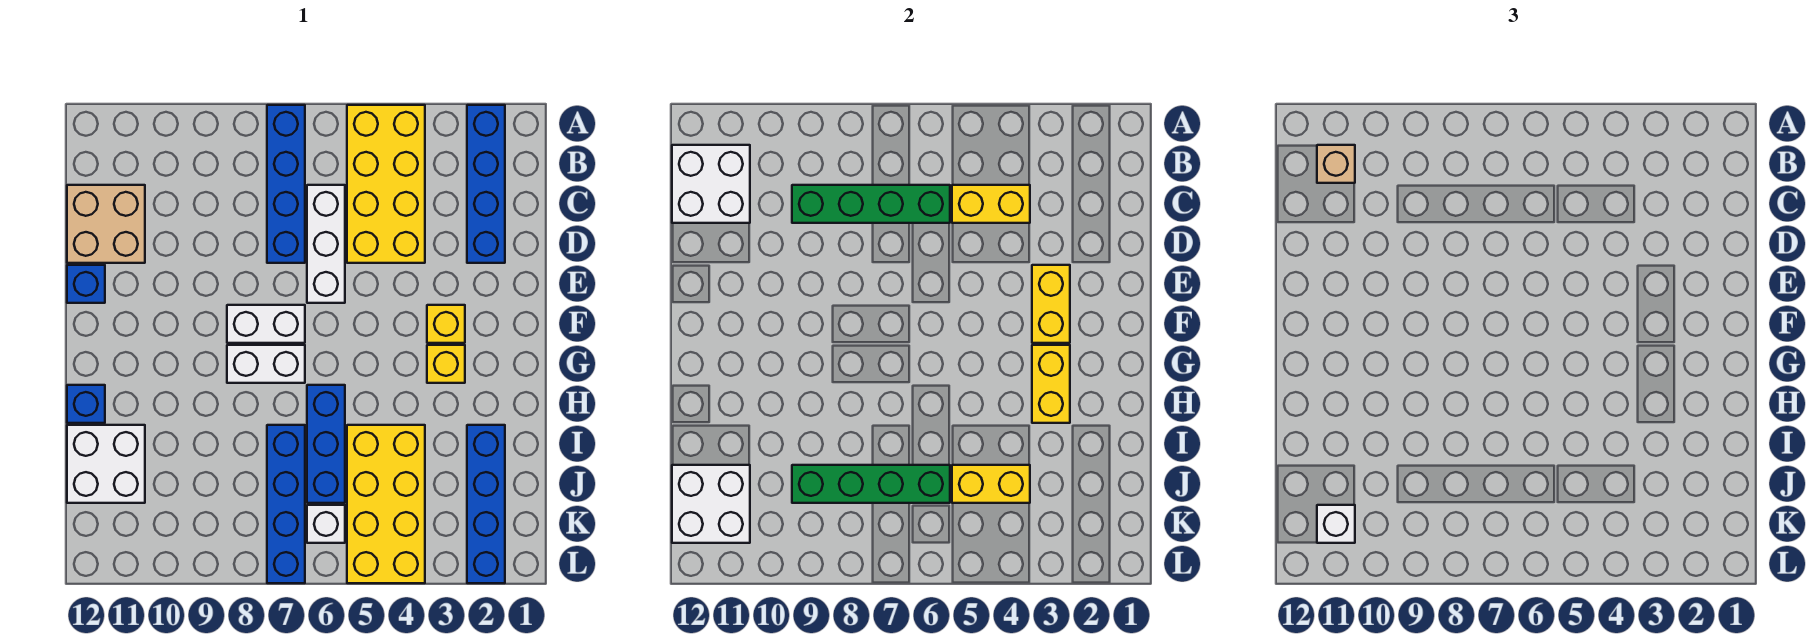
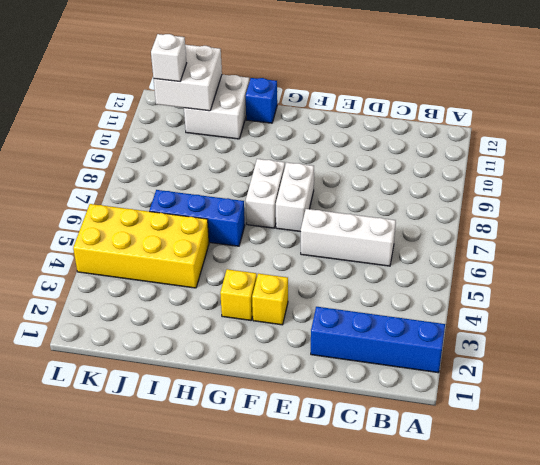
none -> yellow 2x4 brick [347,105,425,263]
none -> blue 1x4 brick [267,105,305,263]
none -> tan 2x2 brick [67,185,145,263]

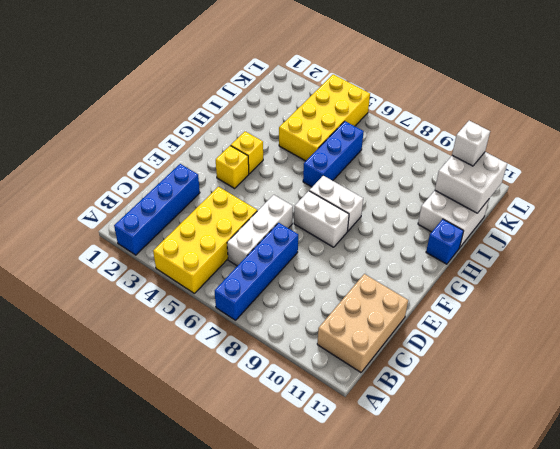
tan 2x3 brick [317,274,408,372] -> tan 2x2 brick [67,185,145,263]
none -> blue 1x1 brick [67,265,105,303]
none -> blue 1x4 brick [467,425,505,583]
none -> blue 1x4 brick [267,425,305,583]

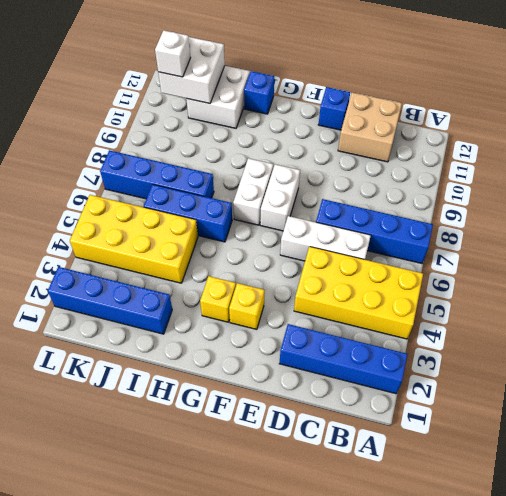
none -> white 1x1 brick [307,505,345,543]
none -> white 2x2 brick [672,145,750,223]
none -> yellow 1x2 brick [952,185,1030,223]

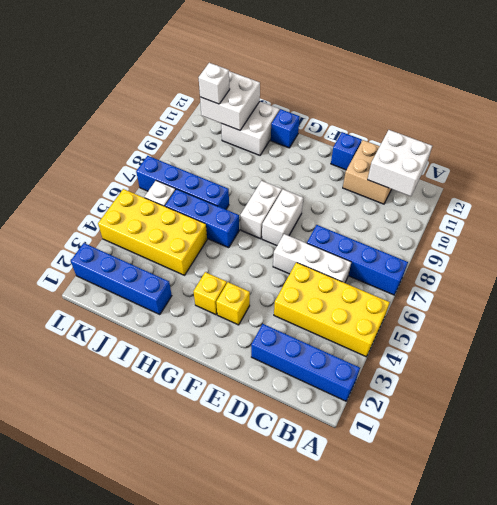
none -> yellow 1x2 brick [952,185,1030,223]
none -> green 1x4 brick [792,185,950,223]
none -> yellow 1x2 brick [1032,265,1070,343]

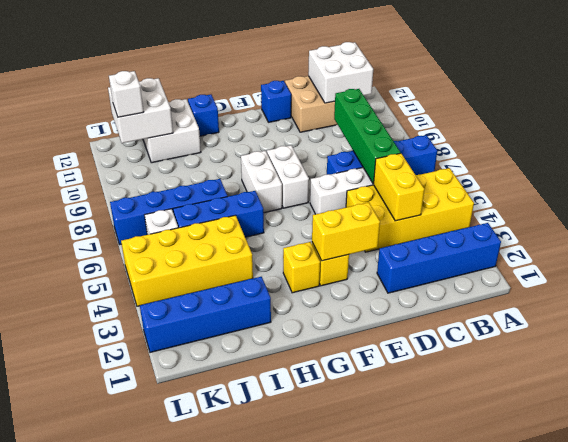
none -> yellow 1x2 brick [1032,345,1070,423]
none -> yellow 1x2 brick [952,465,1030,503]
none -> green 1x4 brick [792,465,950,503]

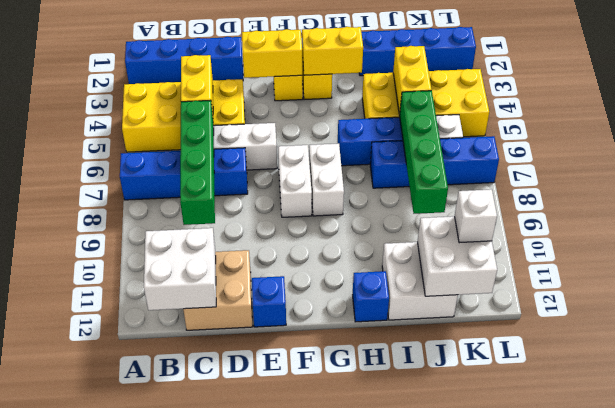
none -> tan 1x1 brick [1317,145,1355,183]

